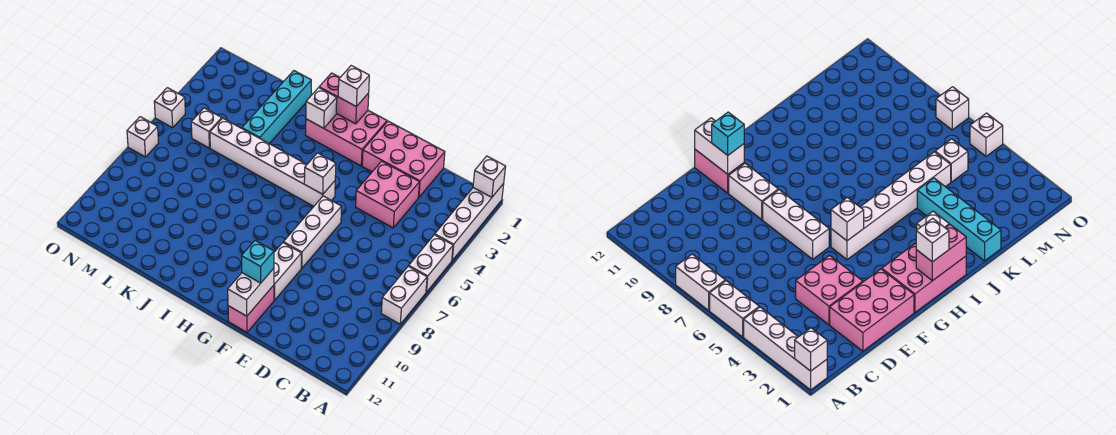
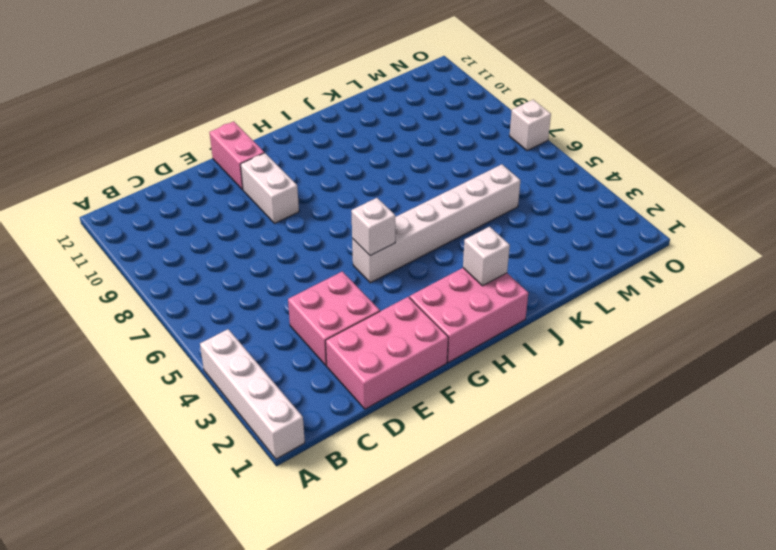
none -> white 1x2 brick [409,235,453,292]
none -> white 1x2 brick [381,266,427,324]
none -> white 1x3 brick [283,196,342,268]

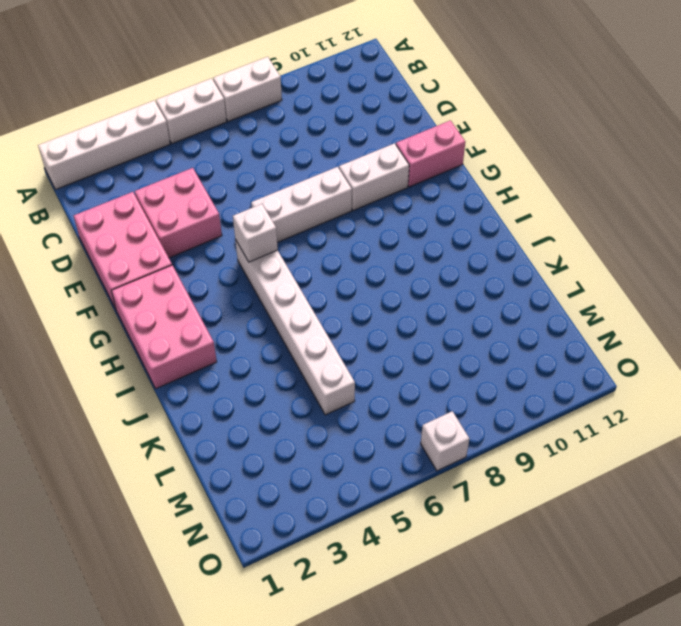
none -> cyan 1x4 brick [242,71,311,144]
none -> white 1x1 brick [191,108,222,148]
none -> white 1x1 brick [154,88,185,128]

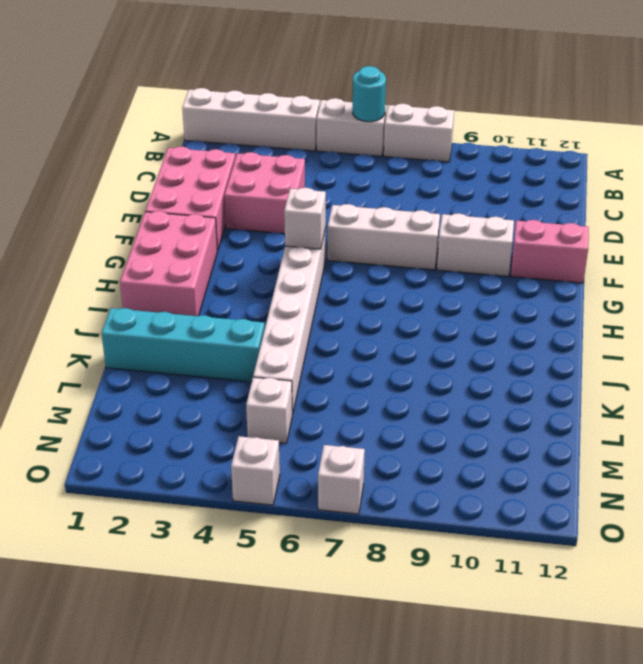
cyan 1x1 round brick [353,66,386,122] -> none
none -> white 1x1 brick [473,156,506,197]
none -> white 1x2 brick [228,268,274,316]
none -> pink 1x2 brick [319,73,369,124]

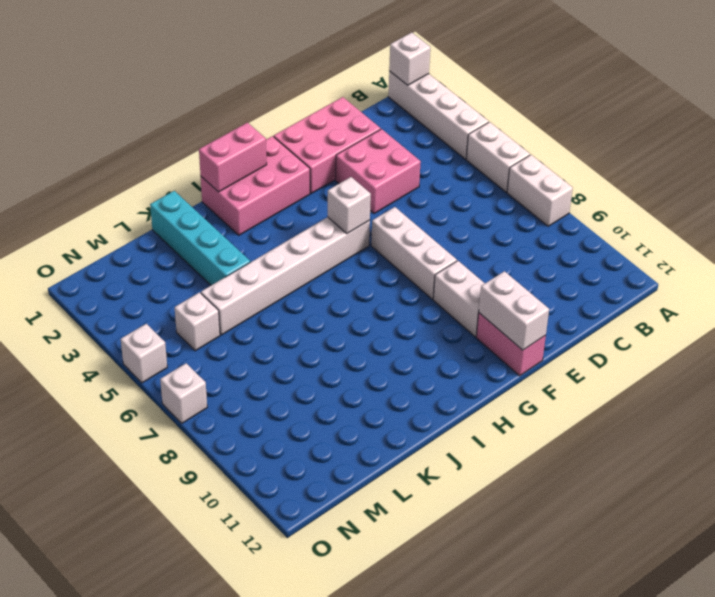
none -> white 1x1 brick [306,88,337,128]
none -> cyan 1x1 brick [241,240,274,283]
none -> white 1x1 brick [338,66,369,107]

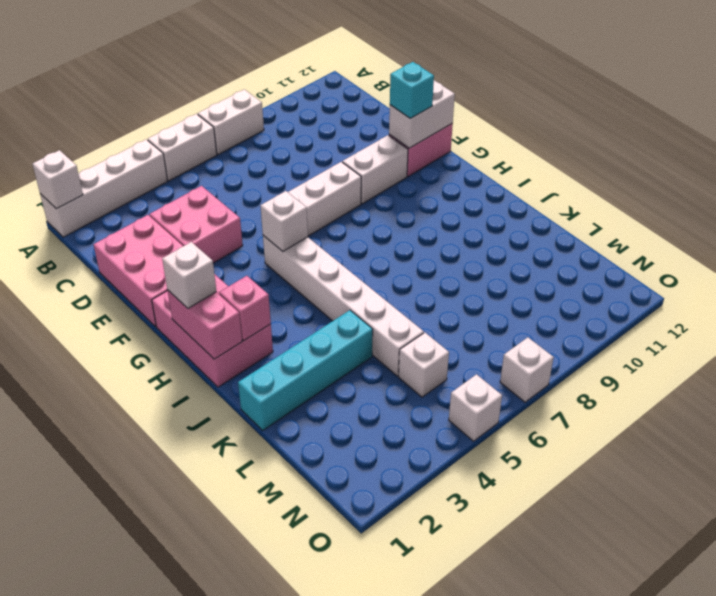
pink 1x1 brick [219,276,271,340] -> white 1x1 brick [306,88,337,128]

